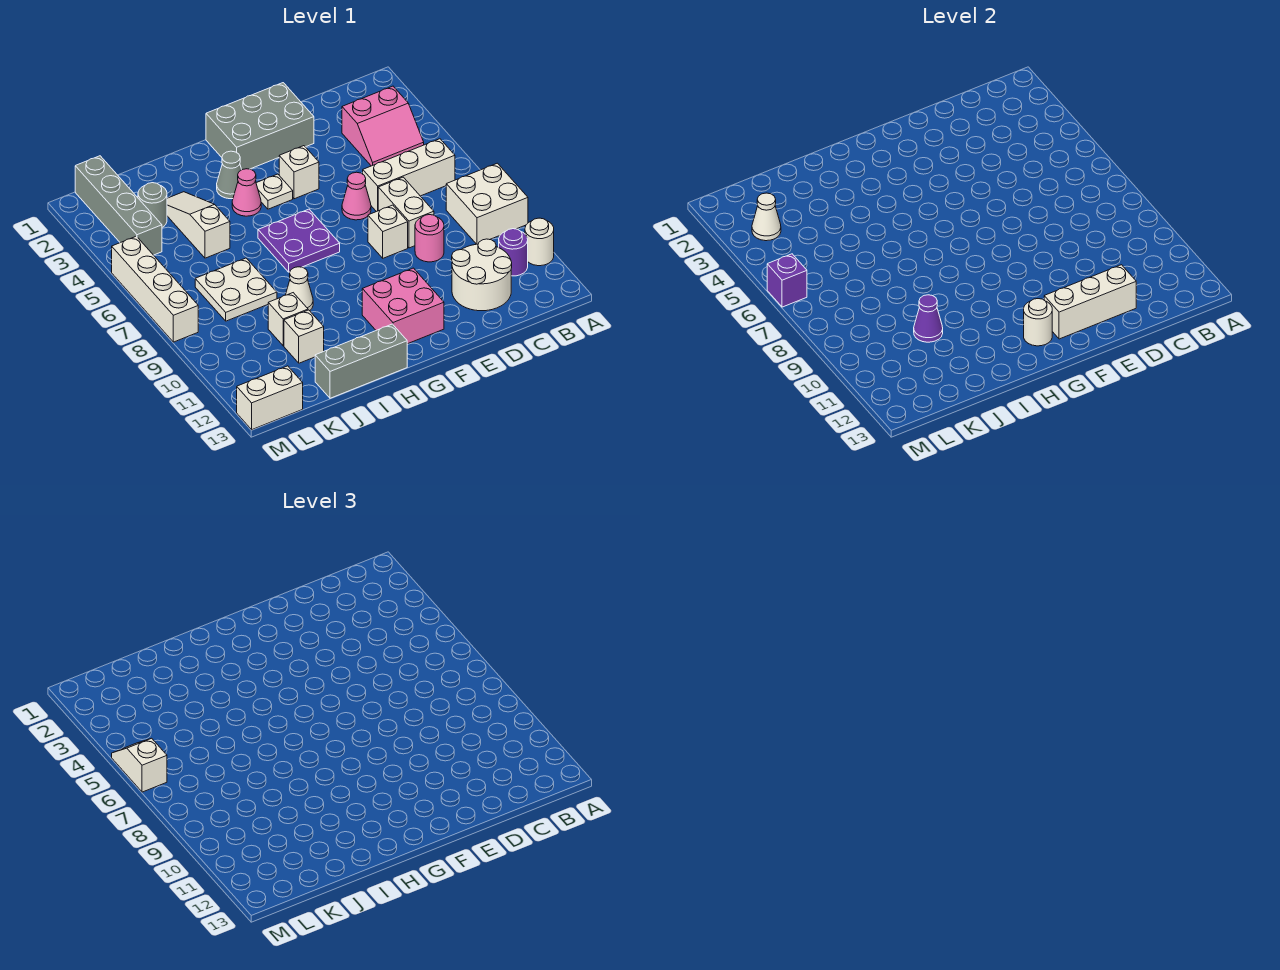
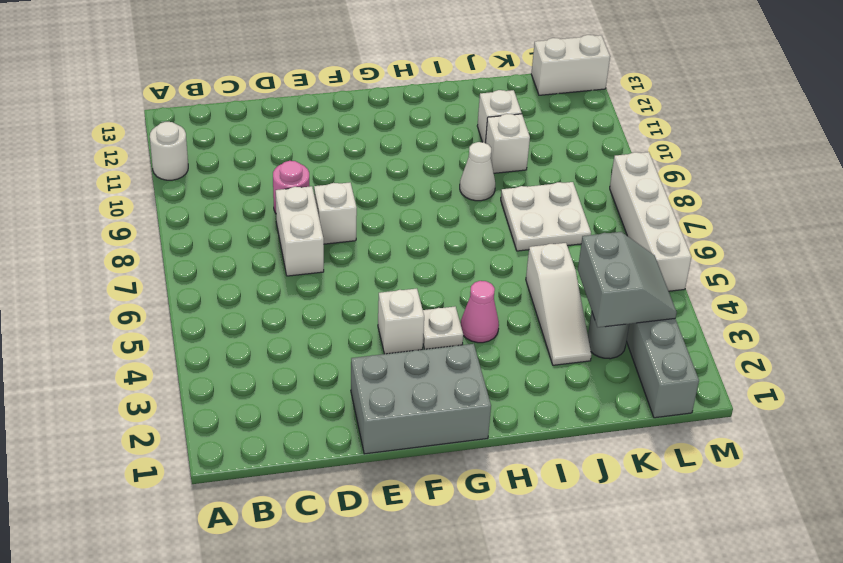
grey 2x2 slope [578,232,677,327] -> white 1x1 cone [752,193,781,241]
none -> white 2x2 brick [446,163,528,244]
none -> pink 2x2 slope [342,86,424,166]
none -> white 1x3 brick [363,139,455,212]
none -> purple 1x1 round brick [499,229,528,276]

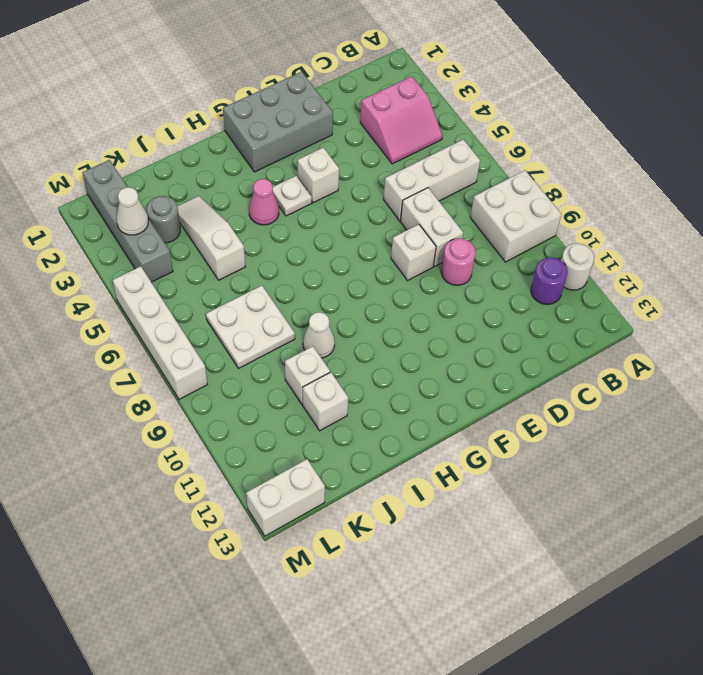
none -> white 2x2 round brick [452,239,512,311]
none -> pink 1x1 cone [342,172,371,220]
none -> pink 2x2 brick [362,268,444,344]
none -> purple 2x2 plate [258,209,340,272]

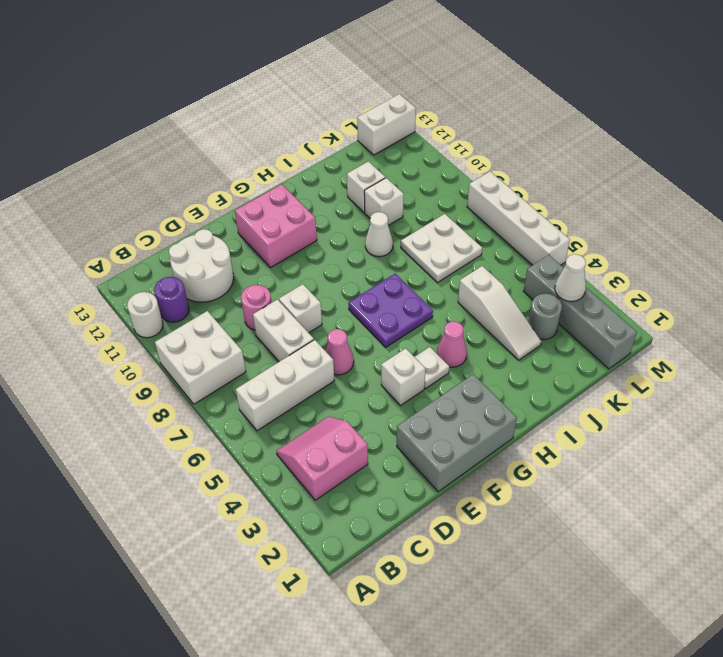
none -> grey 1x1 cone [217,151,242,199]
none -> grey 1x3 brick [315,324,407,398]
none -> white 1x3 brick [1044,265,1136,339]
none -> white 1x1 round brick [1024,299,1052,346]

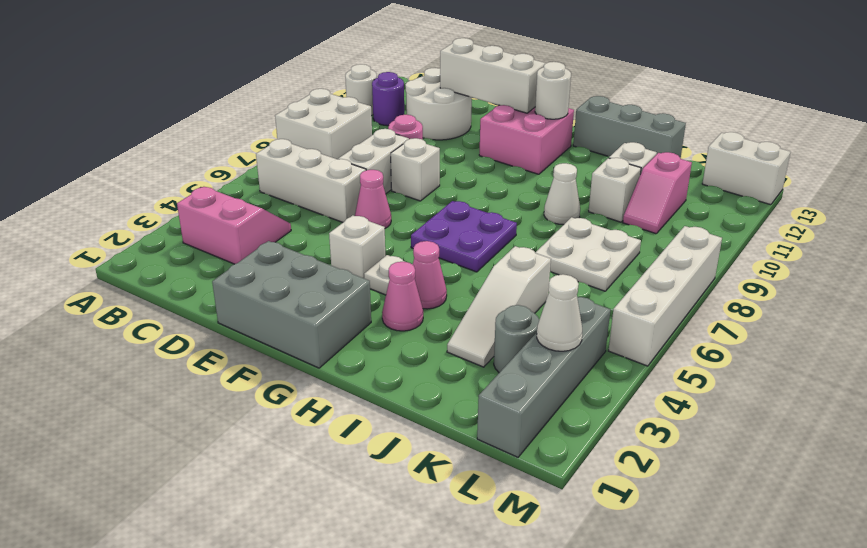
pink 1x1 cone [382,262,423,331] -> grey 1x1 cone [217,151,242,199]
pink 1x2 slope [623,152,692,234] -> none
none -> purple 1x1 cone [914,295,943,342]
none -> purple 1x1 brick [767,254,807,307]
none -> white 1x2 slope [112,738,167,792]

